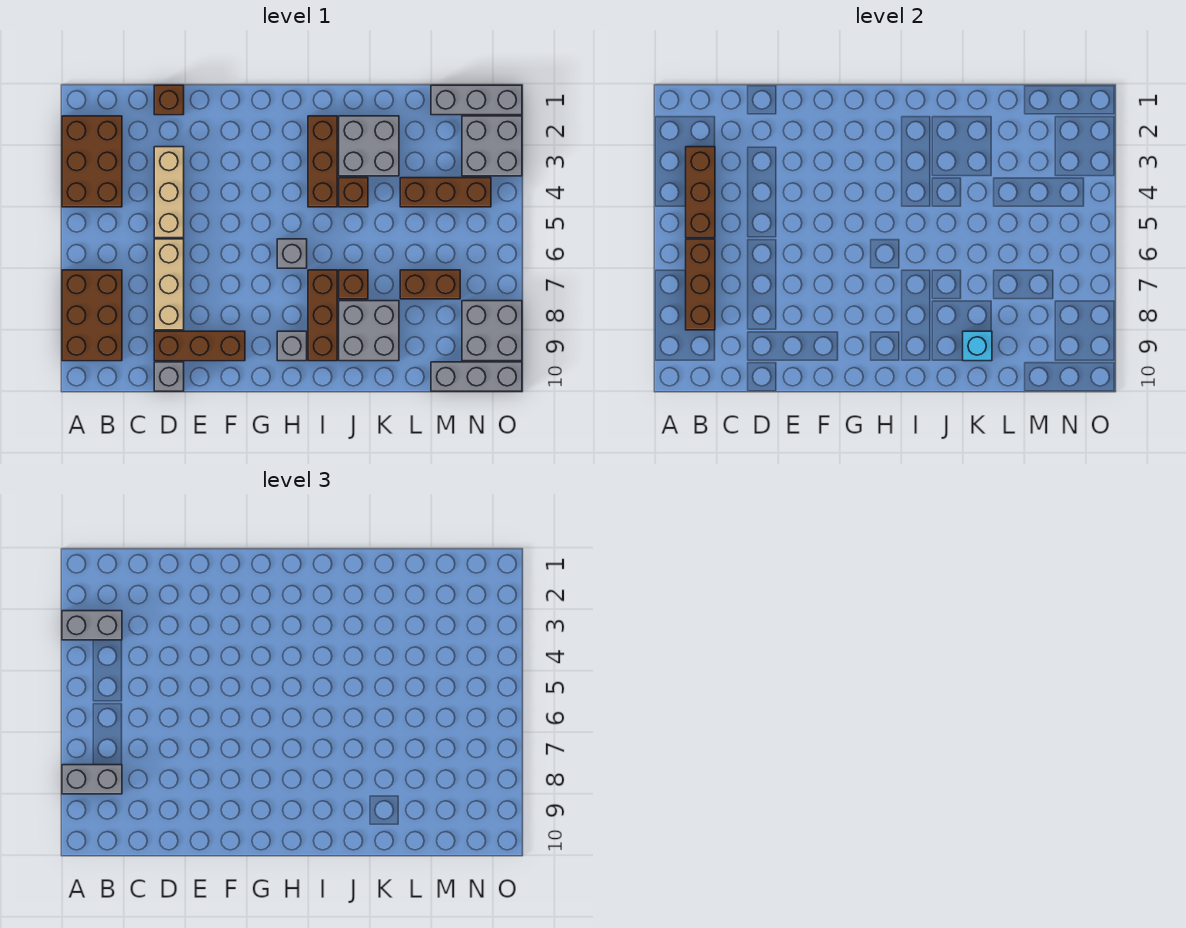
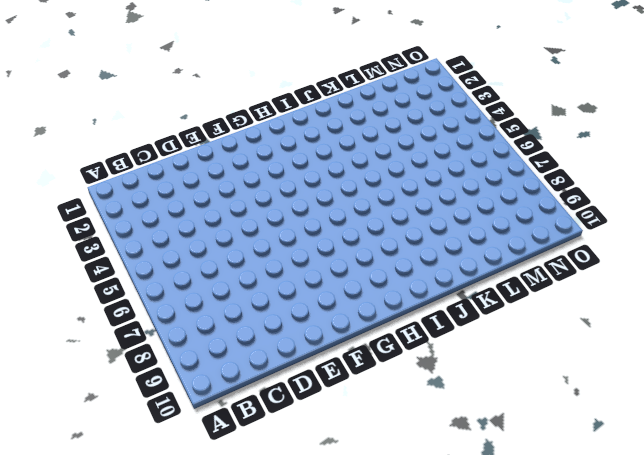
none -> brown 2x3 brick [62,116,122,207]
none -> brown 2x3 brick [62,270,122,361]
none -> brown 1x1 brick [154,85,184,115]

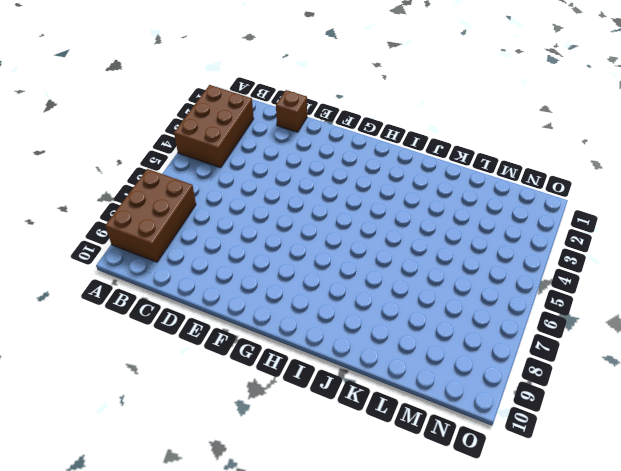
none -> tan 1x3 brick [154,147,184,238]
none -> tan 1x3 brick [154,239,184,330]
none -> brown 1x3 brick [154,331,245,361]

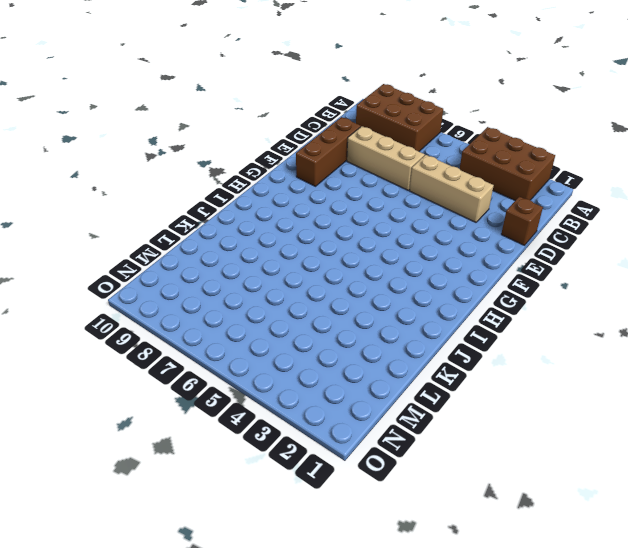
none -> grey 1x1 brick [154,362,184,391]
none -> grey 1x1 brick [277,239,307,268]
none -> grey 1x1 brick [277,331,307,361]

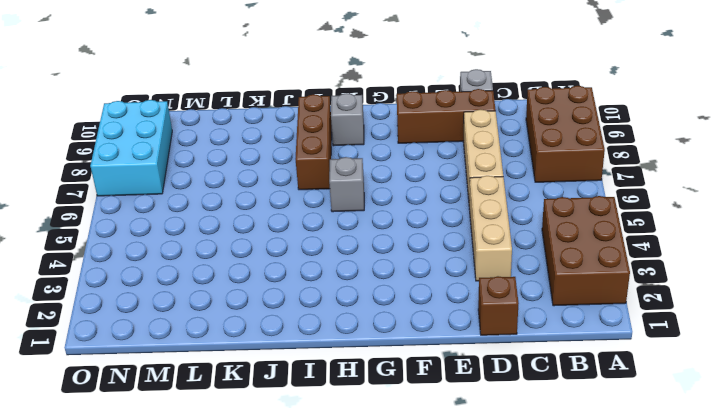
cyan 2x3 brick [90,100,172,196] -> grey 2x2 brick [462,301,522,361]
none -> brown 1x3 brick [308,116,337,207]
none -> grey 2x2 brick [339,116,399,176]
none -> brown 1x1 brick [339,178,368,207]

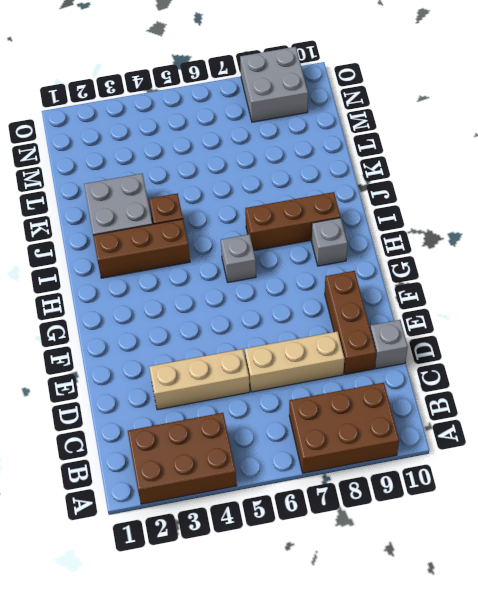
none -> brown 1x1 brick [154,85,184,115]
none -> brown 1x1 brick [339,270,368,299]
none -> grey 2x2 brick [339,301,399,361]

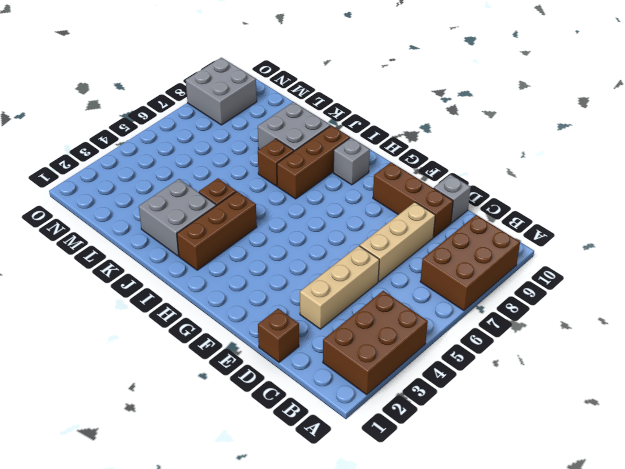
none -> grey 1x1 brick [277,239,307,268]
none -> brown 1x3 brick [400,178,491,207]
none -> brown 1x2 brick [400,270,460,299]

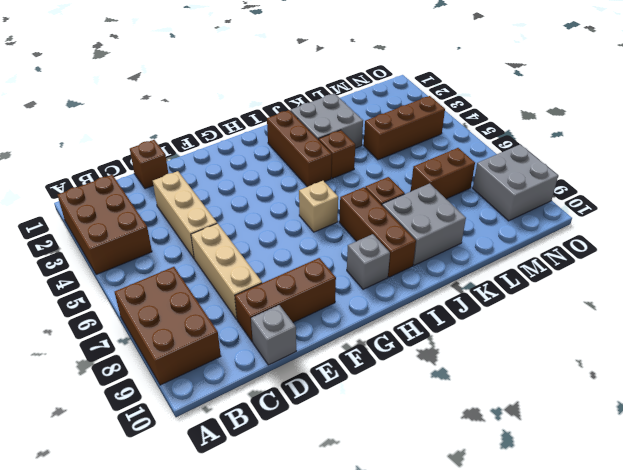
tan 1x1 brick [299,181,338,232] -> grey 1x1 brick [277,239,307,268]
none -> grey 1x3 brick [431,85,522,115]
none -> grey 1x3 brick [431,362,522,391]
none -> grey 2x2 brick [462,116,522,176]

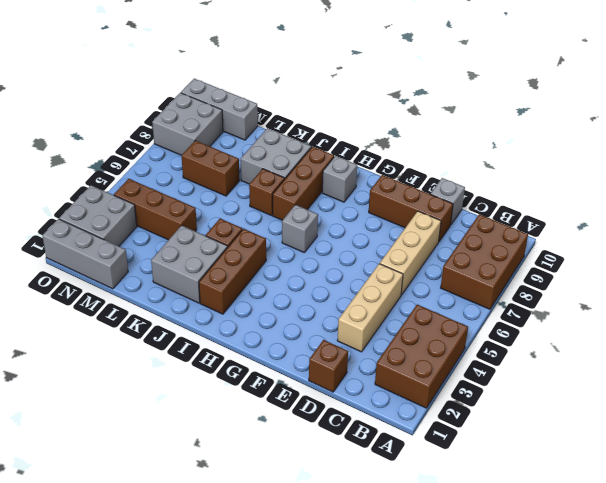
none -> brown 1x3 brick [686,147,715,238]
none -> brown 1x3 brick [686,239,715,330]
none -> cyan 1x1 brick [963,331,992,361]

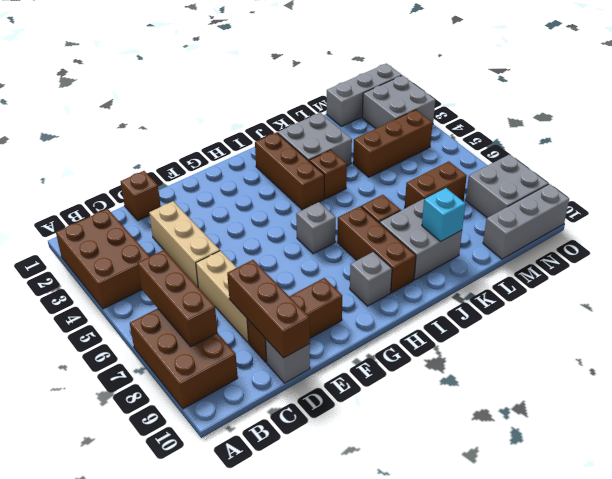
brown 1x3 brick [227,260,310,358] -> brown 1x3 brick moved to [686,147,715,238]
none -> grey 1x2 brick [62,611,122,640]
none -> grey 1x2 brick [62,765,122,794]

